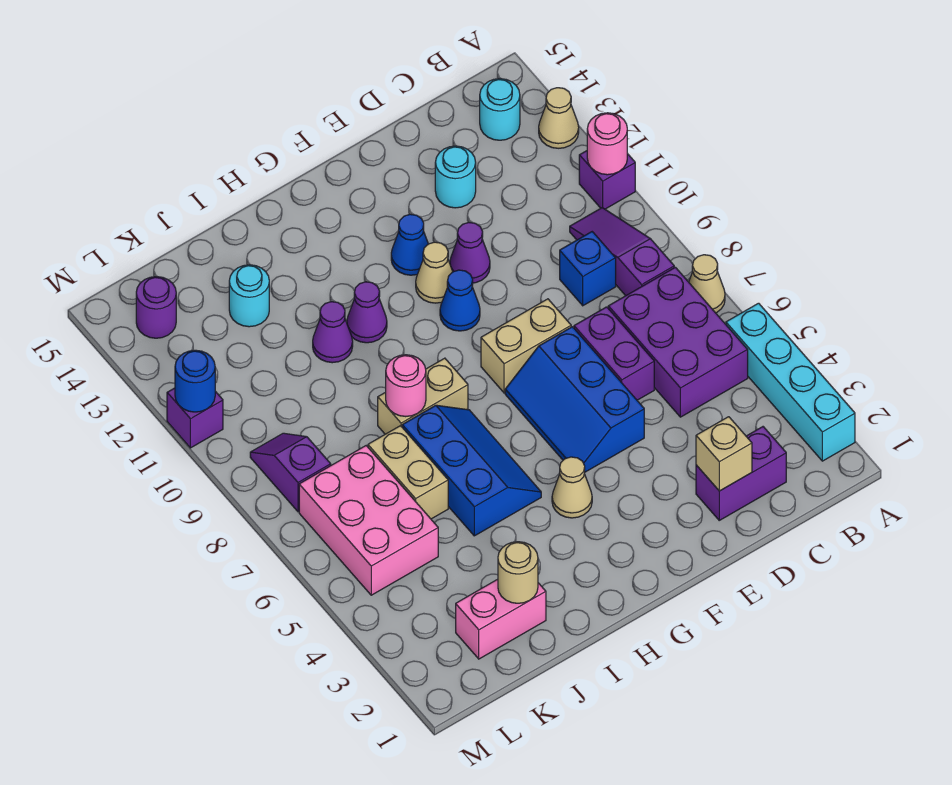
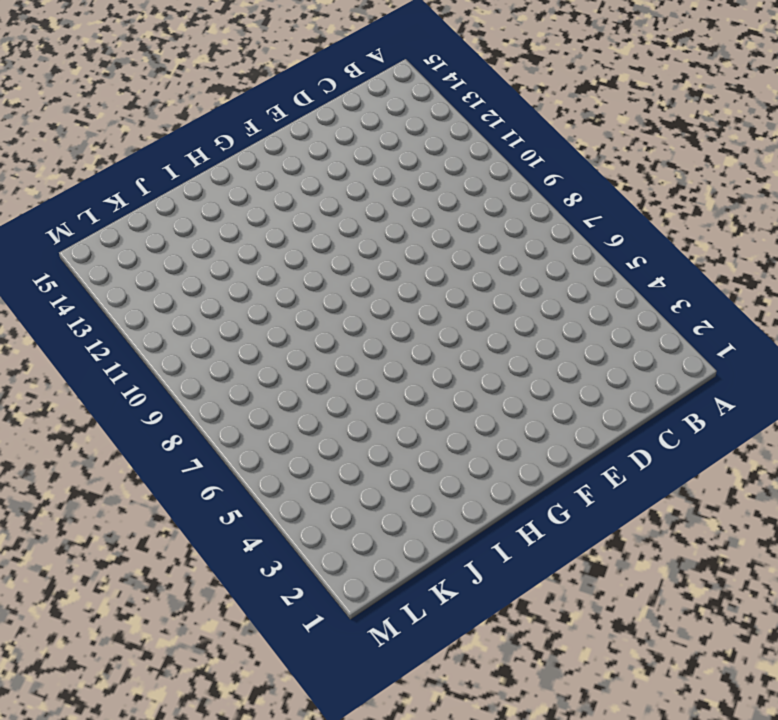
none -> cyan 1x4 brick [726,303,855,461]
none -> tan 1x1 cone [689,255,725,313]
none -> purple 1x1 brick [579,151,635,209]
none -> tan 1x1 cone [539,88,579,148]

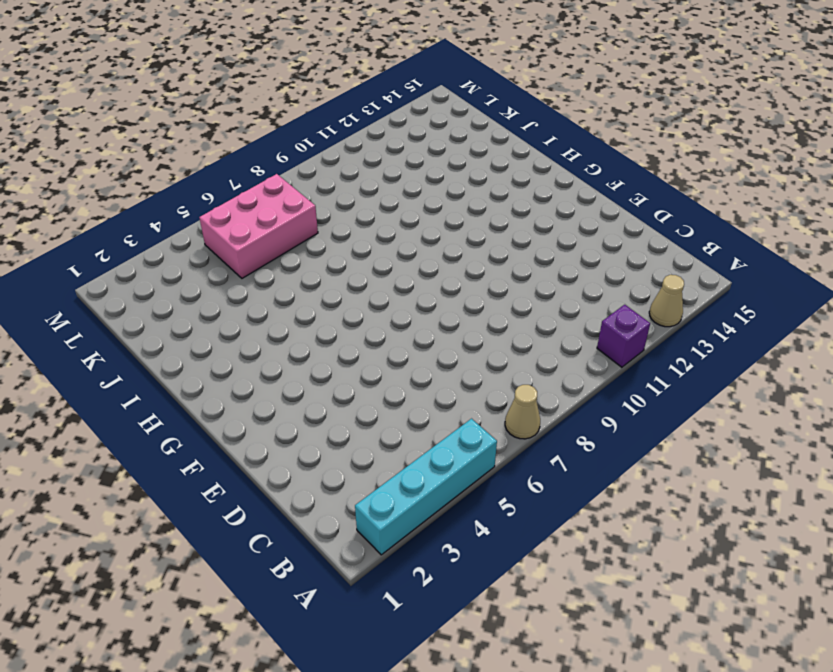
none -> purple 2x3 brick [608,267,748,417]
none -> purple 1x3 slope [570,208,674,296]
none -> cyan 1x1 round brick [480,79,520,140]
none -> purple 1x2 brick [696,427,786,520]

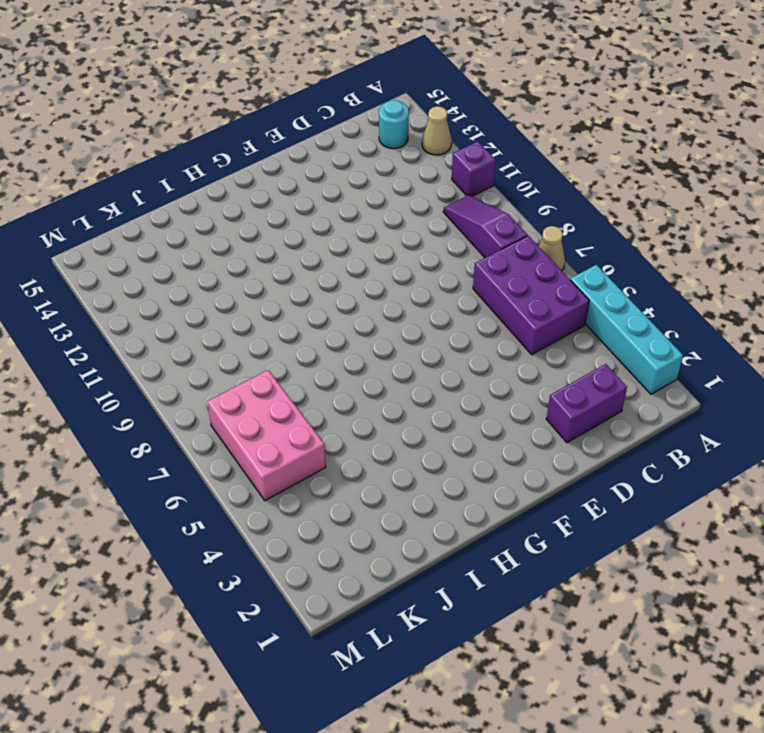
none -> blue 1x1 brick [560,232,616,306]
none -> purple 1x2 brick [574,307,654,400]
none -> cyan 1x1 round brick [435,146,476,208]
none -> blue 2x3 slope [505,327,644,472]

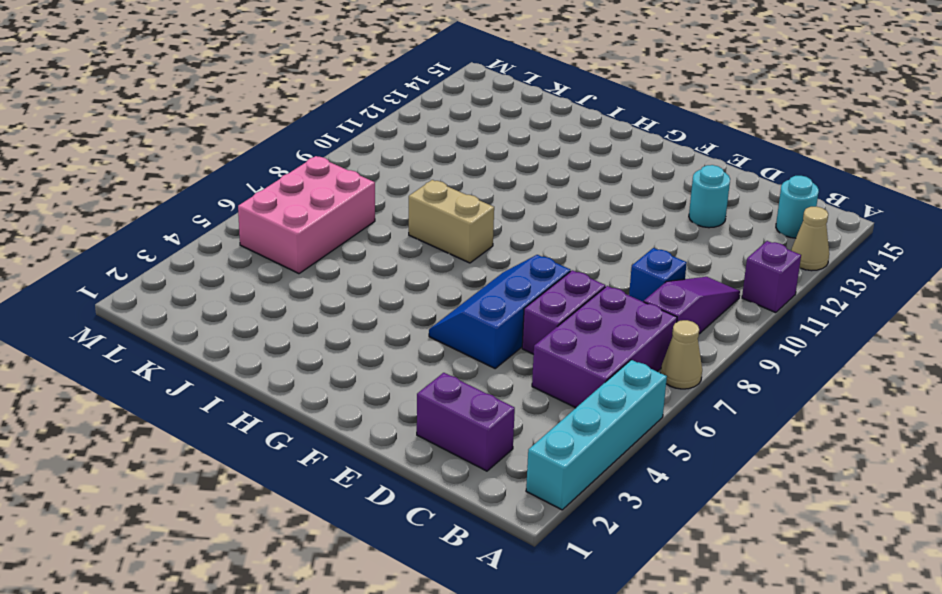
none -> tan 1x2 brick [481,299,571,393]
none -> purple 1x1 cone [450,222,490,283]
none -> blue 1x1 cone [440,270,480,331]
none -> tan 1x1 cone [416,242,453,303]

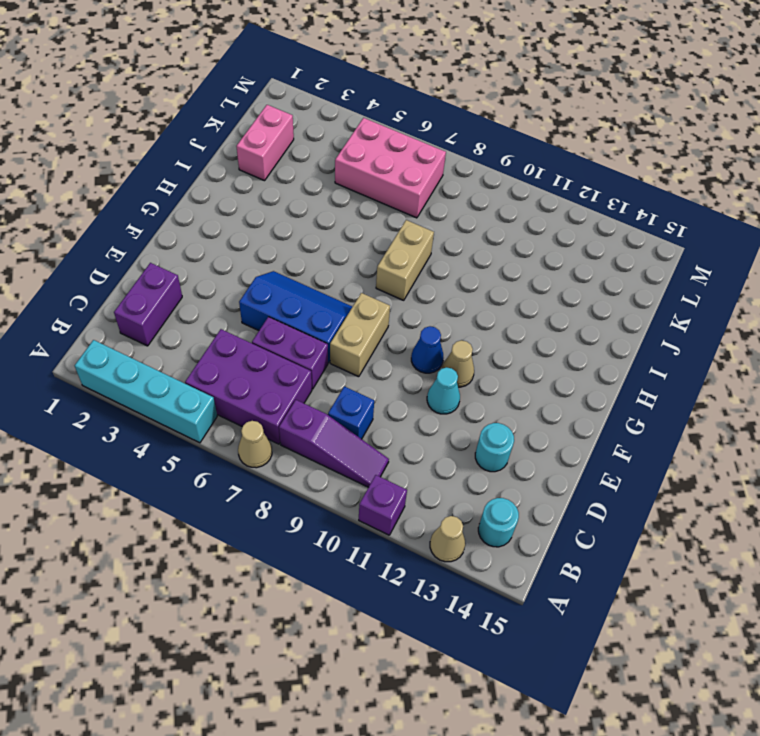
cyan 1x1 cone [427,367,460,414] -> purple 1x1 cone [450,222,490,283]
none -> blue 1x1 cone [391,214,428,275]
none -> tan 1x1 cone [552,457,592,518]
none -> blue 2x3 slope [402,405,541,536]
none -> purple 1x1 cone [347,282,387,343]

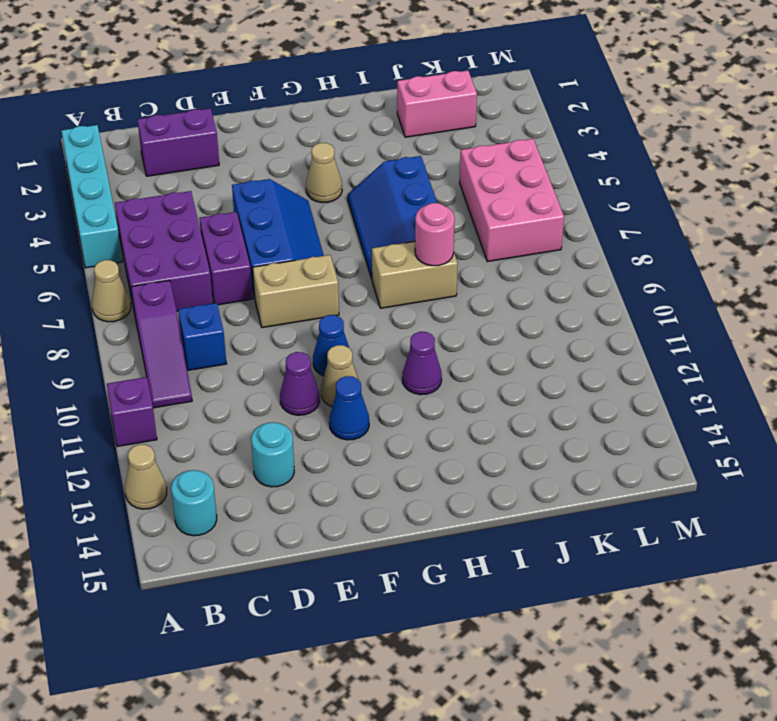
none -> purple 1x1 cone [313,302,353,363]
none -> tan 1x2 brick [368,426,448,519]
none -> cyan 1x1 round brick [229,265,269,327]
none -> purple 1x2 slope [250,433,331,512]

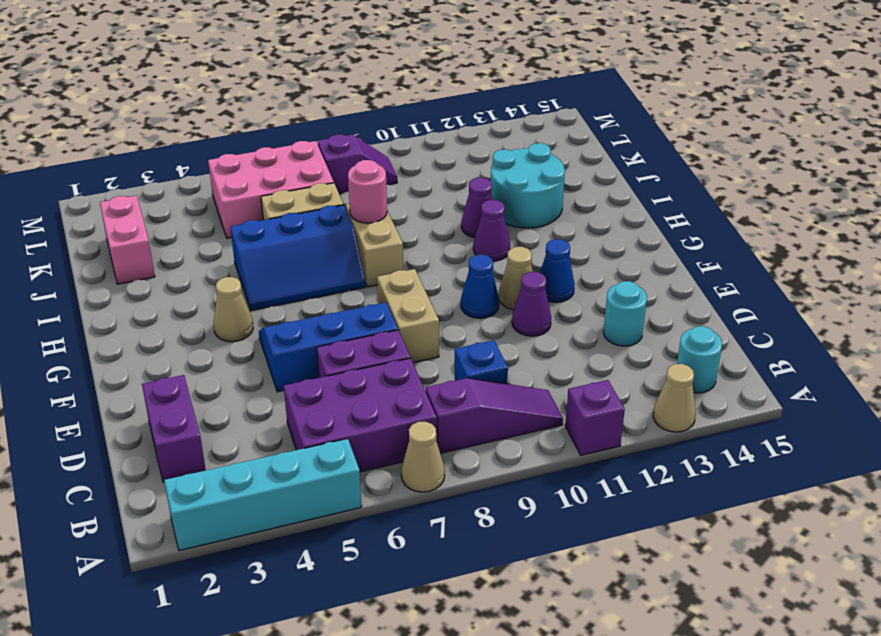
cyan 2x2 round brick [491,143,565,228] -> cyan 1x1 round brick [229,265,269,327]
none -> purple 1x1 round brick [136,277,176,338]
none -> purple 1x1 brick [167,388,223,448]
none -> pink 1x1 round brick [587,113,627,175]
none -> tan 1x1 brick [696,417,752,491]

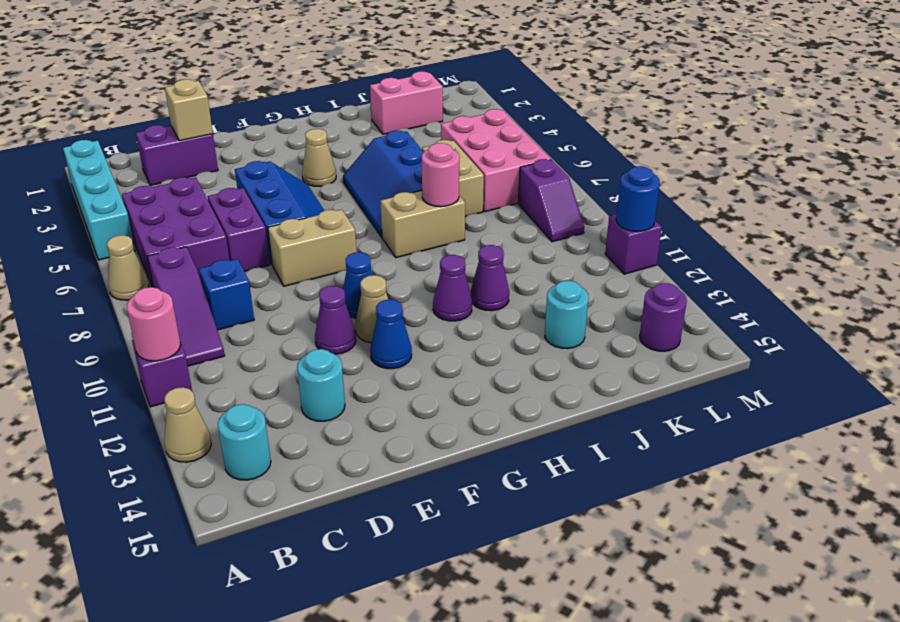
none -> tan 1x1 round brick [498,542,538,603]

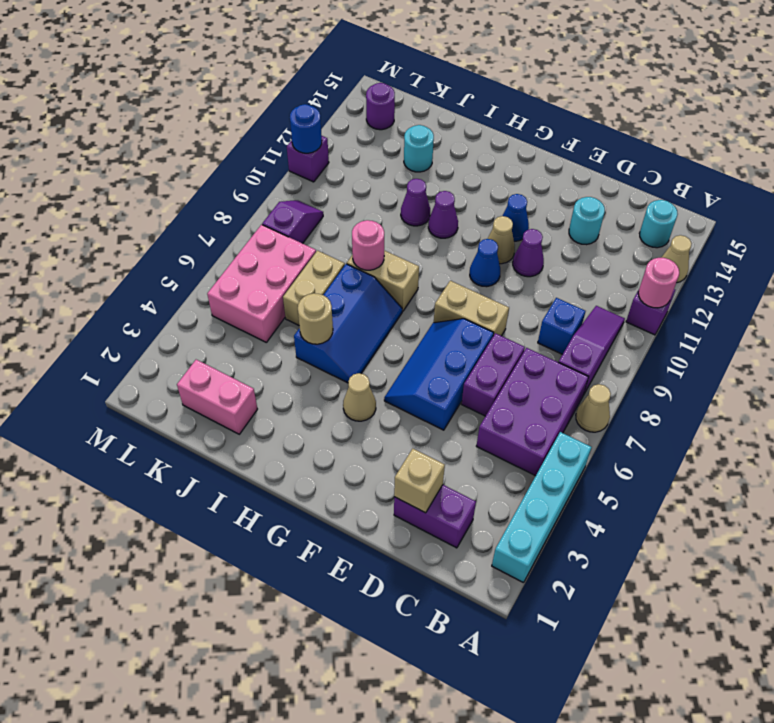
tan 1x1 round brick [298,293,333,344] -> tan 1x1 round brick moved to [498,542,538,603]

